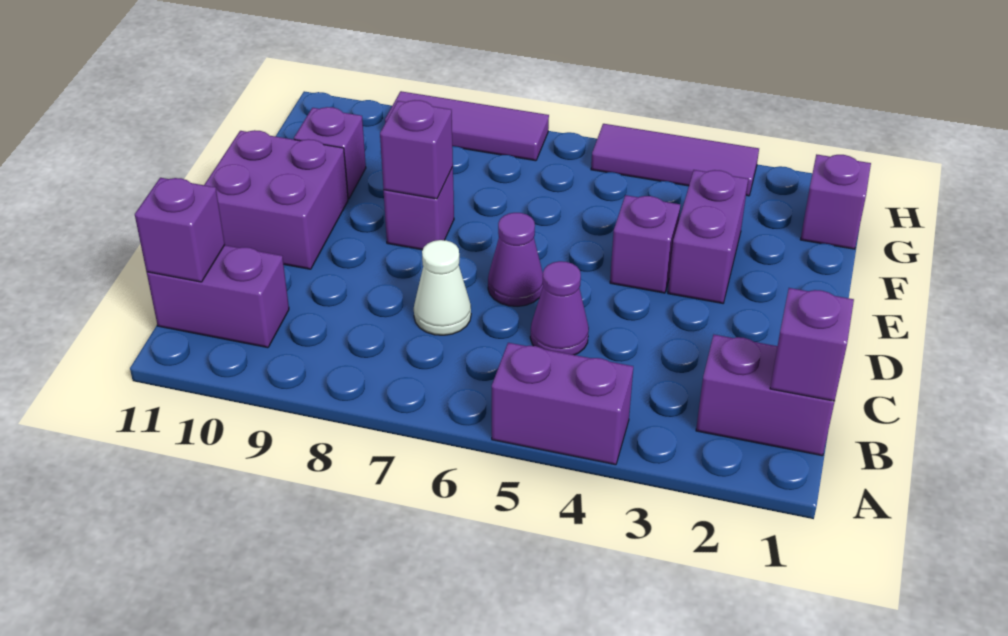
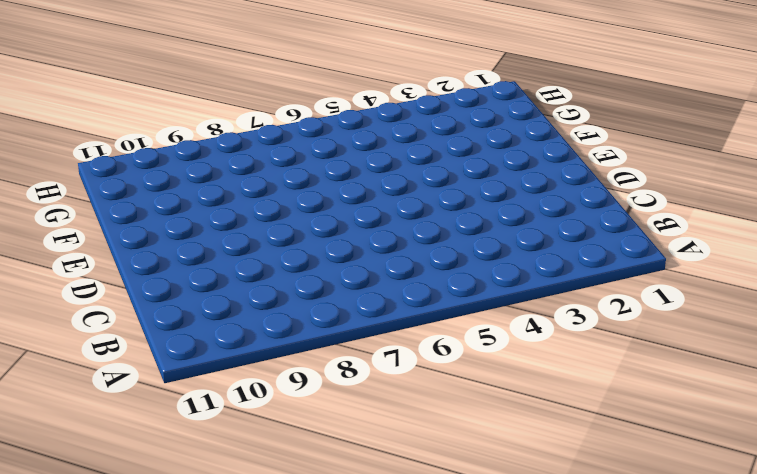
none -> purple 1x2 brick [492,343,633,465]
none -> purple 1x2 brick [696,335,835,456]
none -> purple 1x2 brick [147,245,289,348]

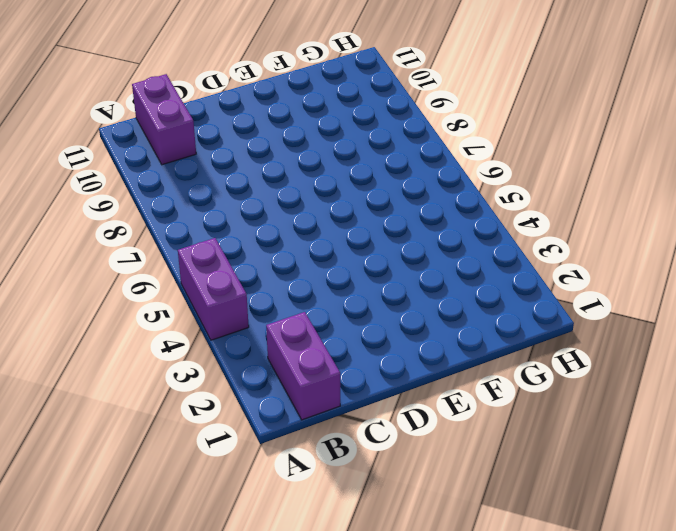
none -> purple 1x1 cone [530,261,589,355]
none -> white 1x1 cone [414,240,471,335]
none -> purple 1x1 cone [488,213,543,306]

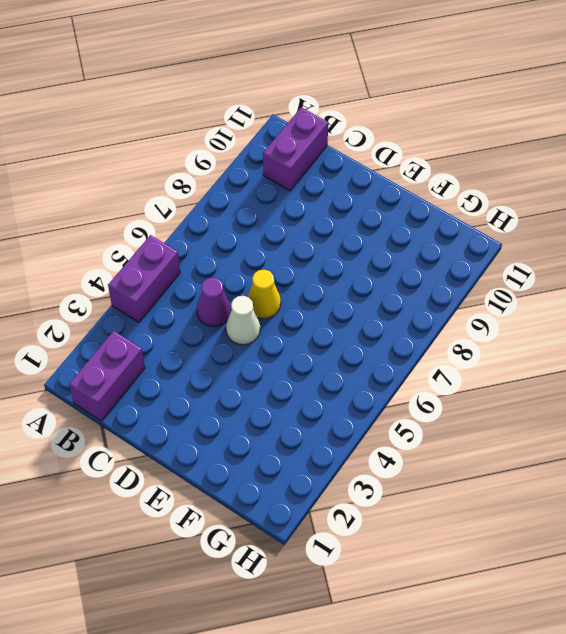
white 1x1 cone [226,296,260,345] -> white 1x1 cone moved to [414,240,471,335]
yellow 1x1 cone [247,270,281,319] -> purple 1x1 cone [488,213,543,306]
none -> purple 2x2 brick [204,130,348,269]
none -> purple 1x2 brick [668,170,748,303]
none -> purple 1x1 brick [610,195,680,293]

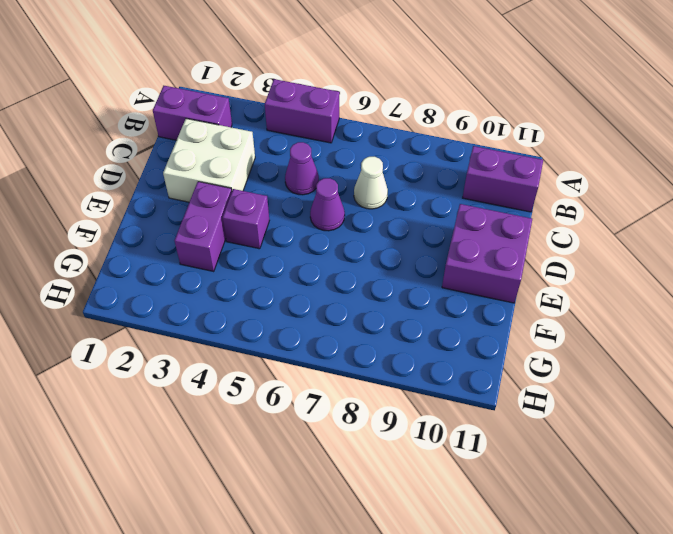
white 2x2 brick [163,119,255,202] -> none
none -> purple 1x1 brick [384,167,454,250]
none -> purple 1x1 brick [294,107,366,199]
none -> purple 1x1 brick [800,154,871,249]

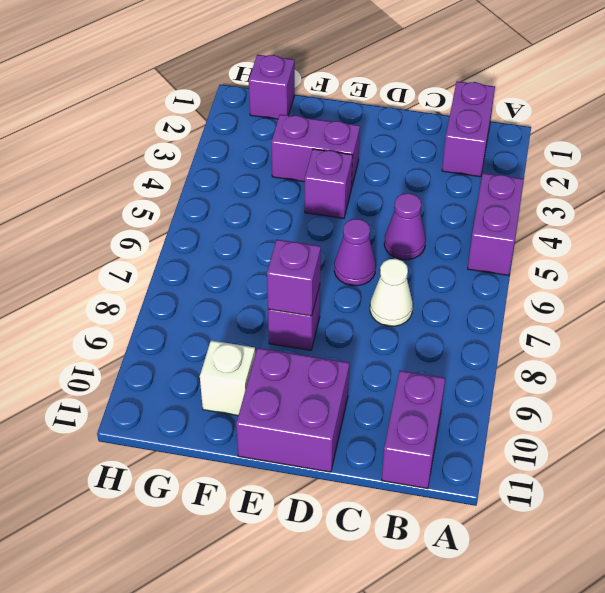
white 1x1 brick [200,341,255,415] -> purple 1x1 brick [294,107,366,199]
none -> purple 1x3 tile [591,124,759,196]
none -> purple 1x3 tile [385,91,549,161]
none -> purple 1x1 brick [770,288,854,401]

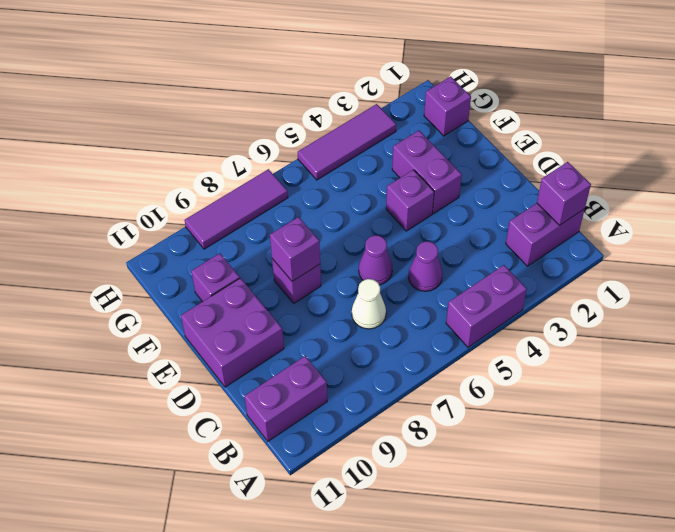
none -> purple 1x1 brick [135,178,225,282]

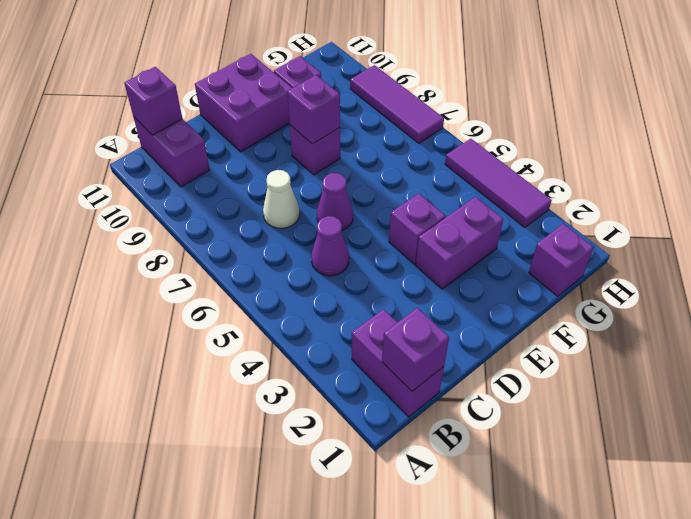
none -> purple 1x2 brick [492,343,633,465]

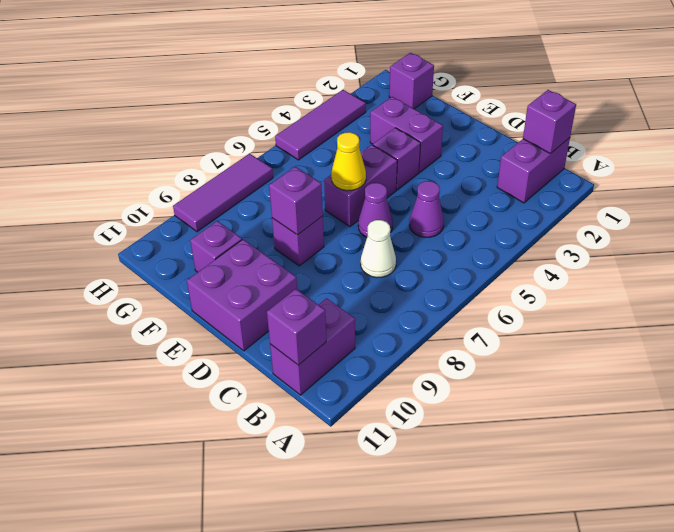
purple 1x2 brick [324,145,397,227] -> purple 1x2 brick moved to [492,343,633,465]
yellow 1x1 cone [331,132,366,191] -> none

